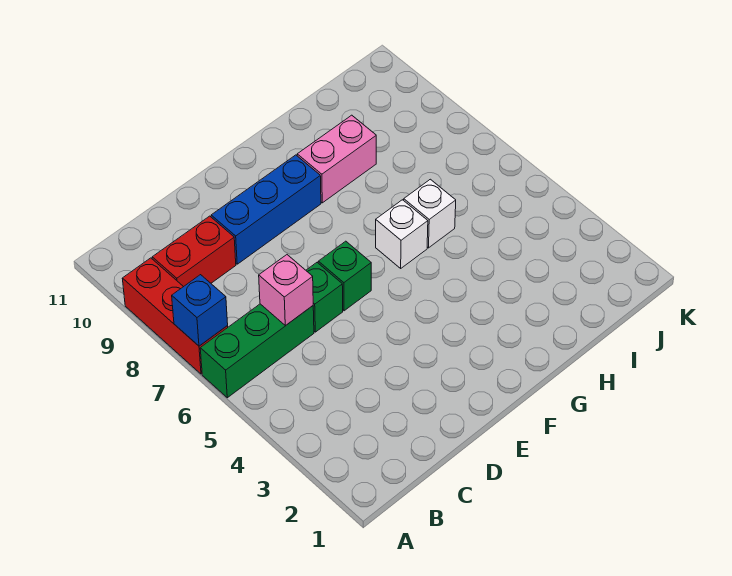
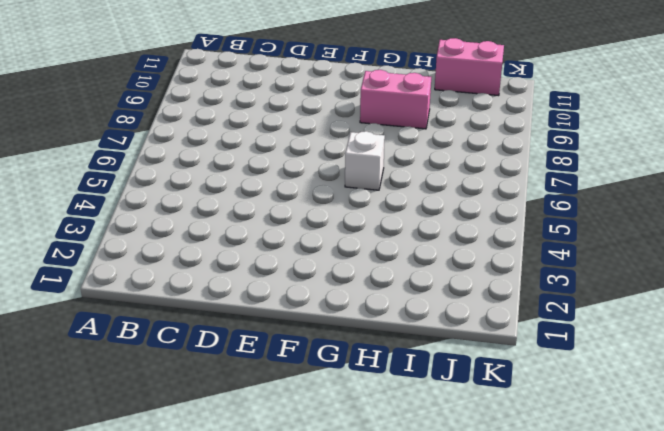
pink 1x2 brick [435,38,504,96] -> none
none -> green 1x3 brick [200,304,314,398]
none -> red 1x3 brick [122,258,228,374]

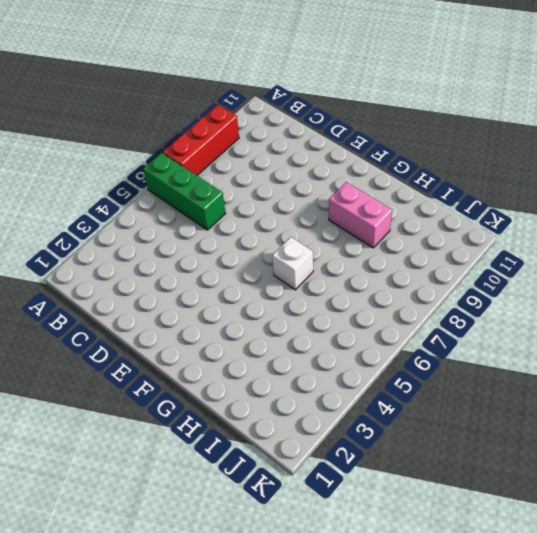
none -> red 1x2 brick [152,216,236,287]
none -> green 1x1 brick [306,263,343,332]

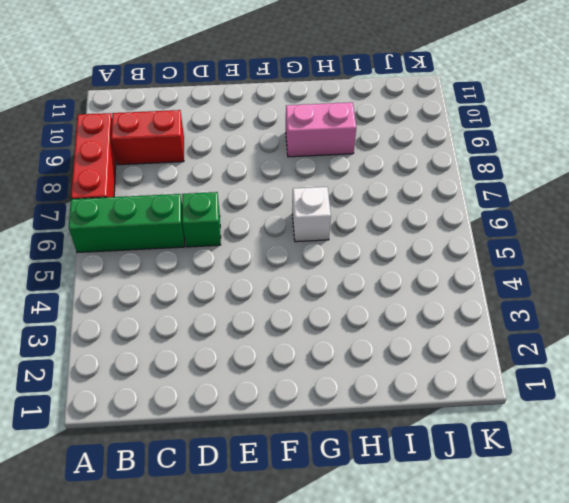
none -> blue 1x3 brick [211,155,321,264]
none -> green 1x1 brick [318,241,371,311]

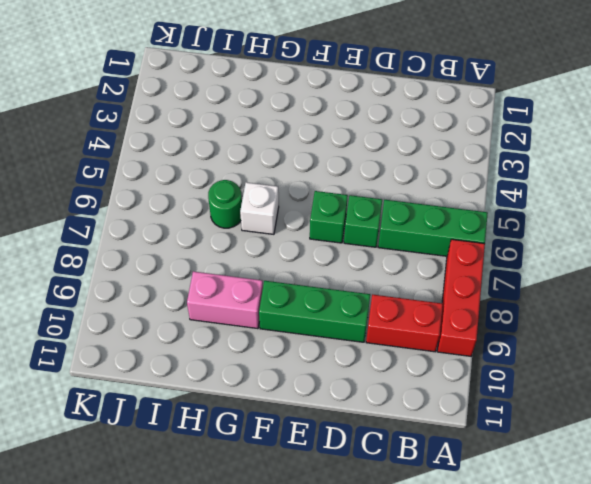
green 1x3 brick [259,281,370,342] -> blue 1x3 brick [211,155,321,264]
green 1x1 round brick [208,180,242,228] -> white 1x1 brick [404,179,456,248]
none -> blue 1x1 brick [172,275,228,346]
none -> pink 1x1 brick [259,255,313,326]

